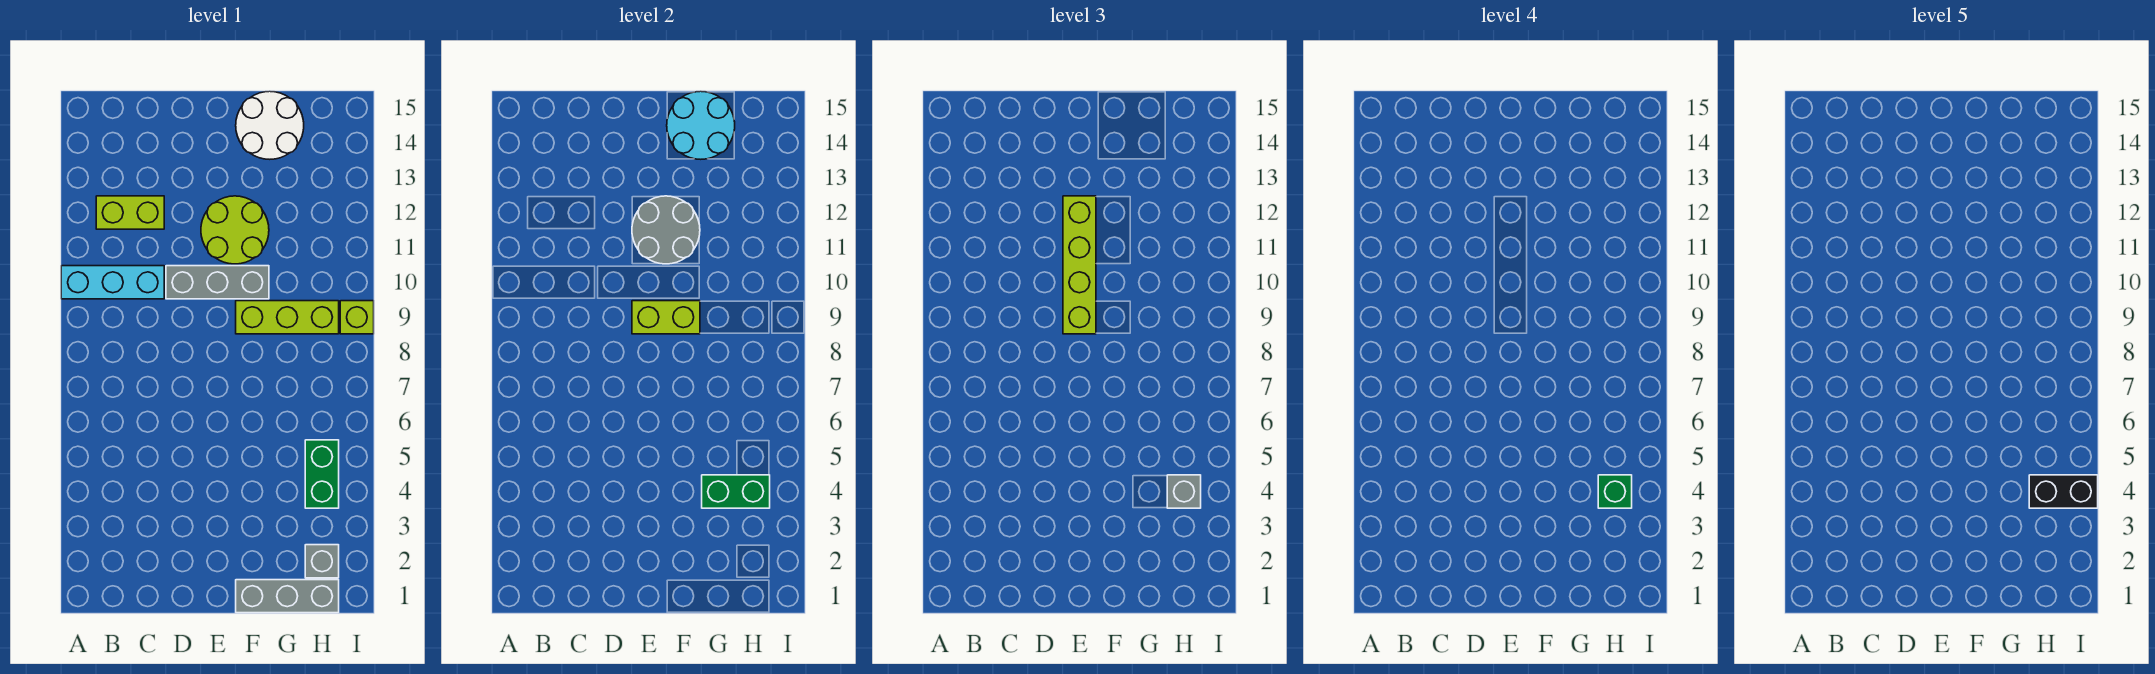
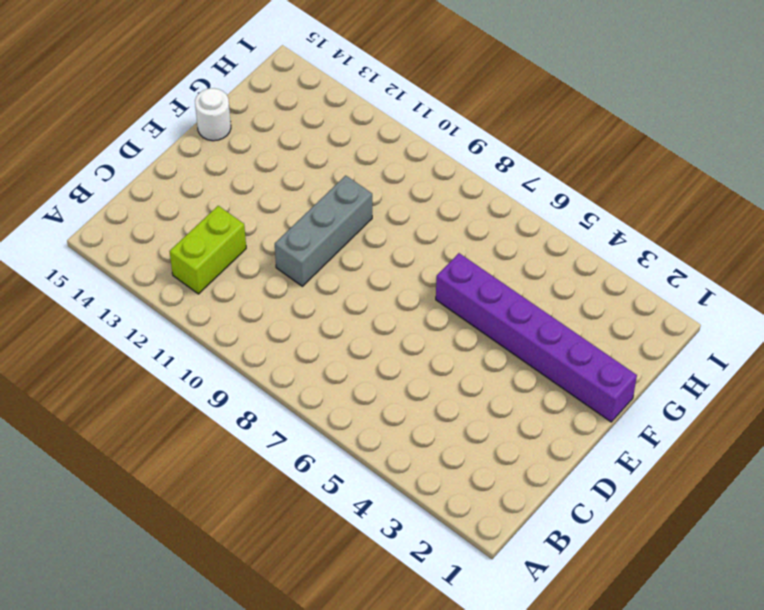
purple 1x6 brick [436,253,637,422] -> grey 1x3 brick [236,580,339,613]
white 1x1 round brick [195,88,231,141] -> white 2x2 round brick [236,91,304,159]
none -> cyan 1x3 brick [61,266,164,299]
none -> lime 2x2 round brick [201,196,269,264]
none -> lime 1x3 brick [236,301,339,334]

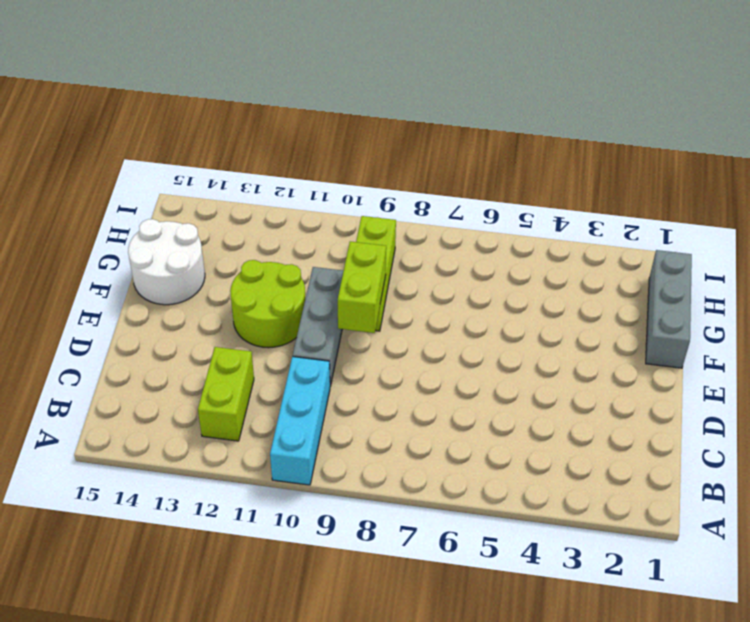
none -> grey 1x1 brick [305,545,339,578]
none -> green 1x2 brick [305,440,339,508]
none -> lime 1x1 brick [340,301,374,334]

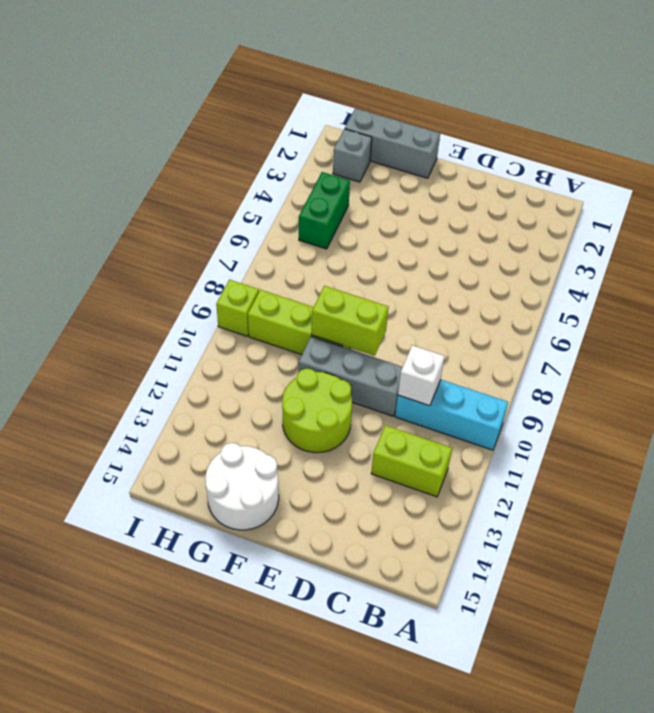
white 1x1 brick [398,345,445,406] -> none
none -> grey 2x2 round brick [632,196,700,264]
none -> cyan 2x2 round brick [667,91,735,159]
none -> green 1x2 brick [702,475,770,508]

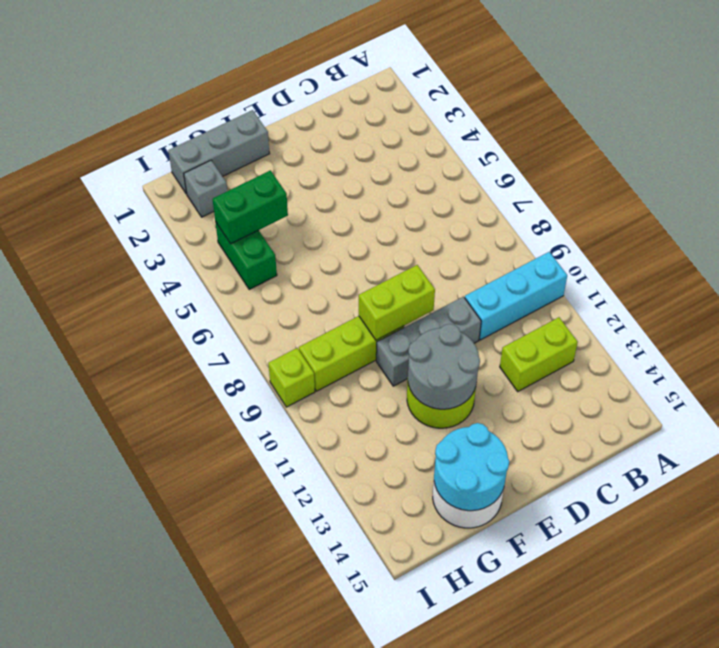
none -> lime 1x4 brick [1063,196,1096,334]
none -> grey 1x1 brick [1167,475,1201,508]
none -> green 1x1 brick [1598,475,1632,508]

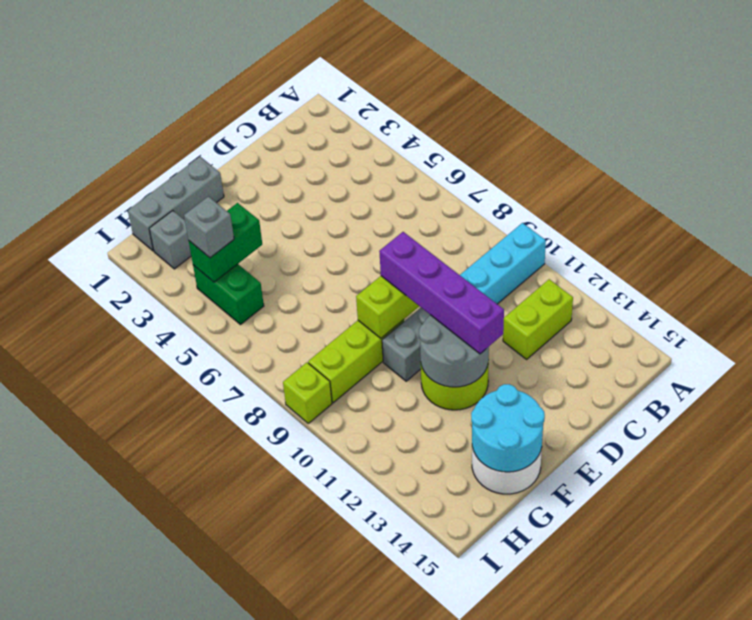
purple 1x4 brick [379,232,504,354] -> lime 1x4 brick [1063,196,1096,334]
none -> green 1x1 brick [1598,475,1632,508]
none -> black 1x2 brick [2029,475,2098,508]

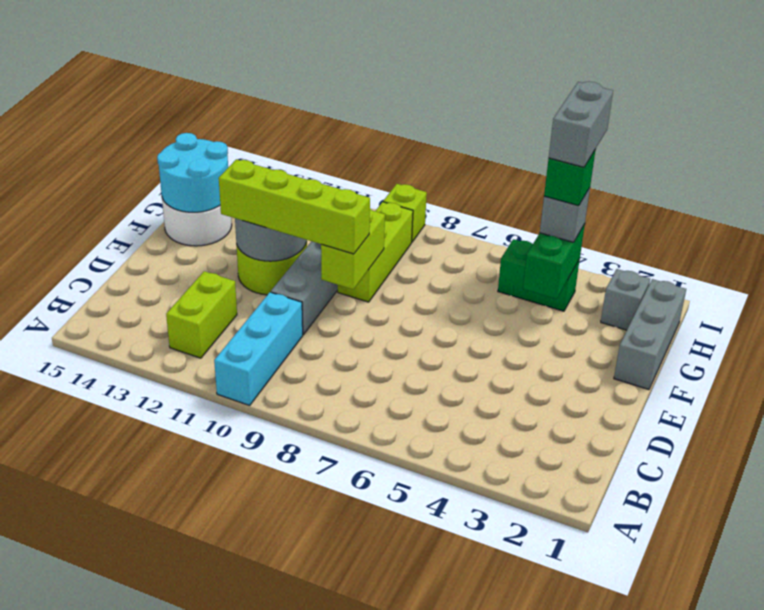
grey 1x2 brick [549,82,613,167] -> black 1x2 brick [2029,475,2098,508]

